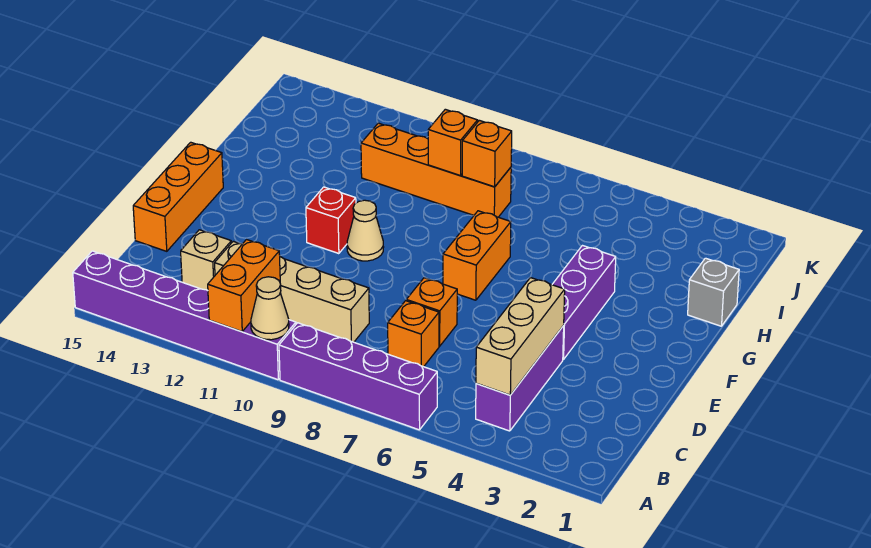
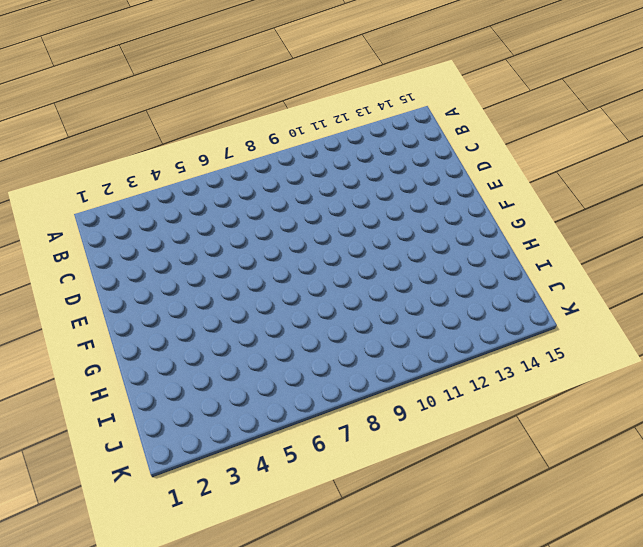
none -> purple 1x4 brick [279,323,437,430]
none -> purple 1x6 brick [73,251,296,380]
none -> purple 1x3 brick [476,326,564,431]

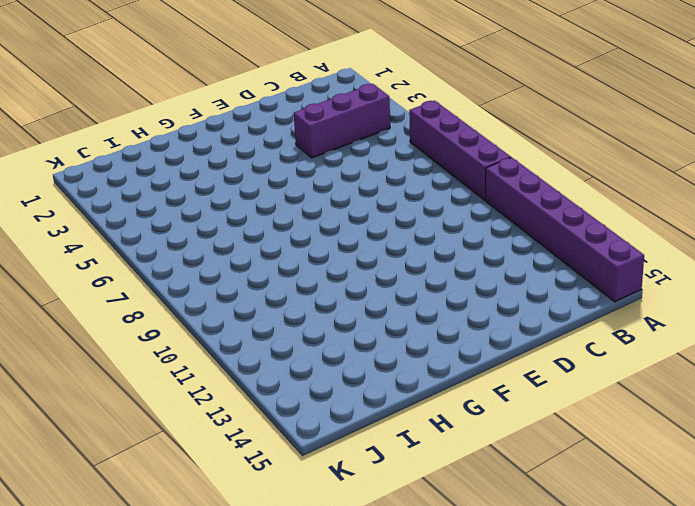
none -> orange 1x1 brick [388,301,439,367]
none -> tan 1x4 brick [215,241,369,342]
none -> tan 1x1 brick [181,230,231,291]

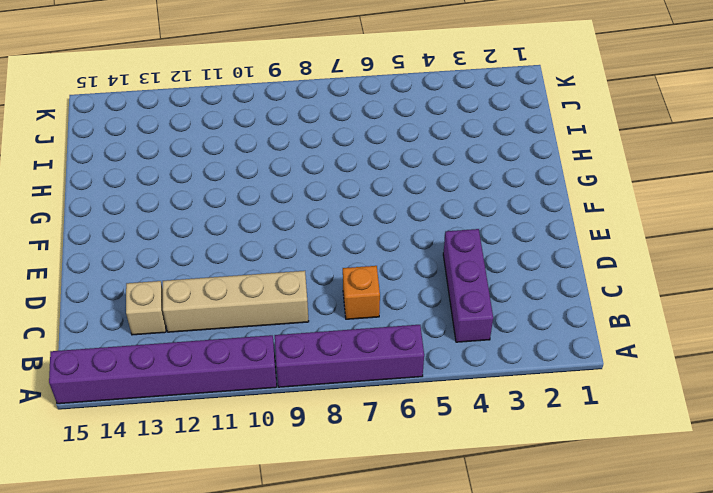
none -> orange 1x1 brick [406,278,457,346]
none -> orange 1x3 brick [133,142,223,251]
none -> purple 1x3 brick [552,246,616,359]

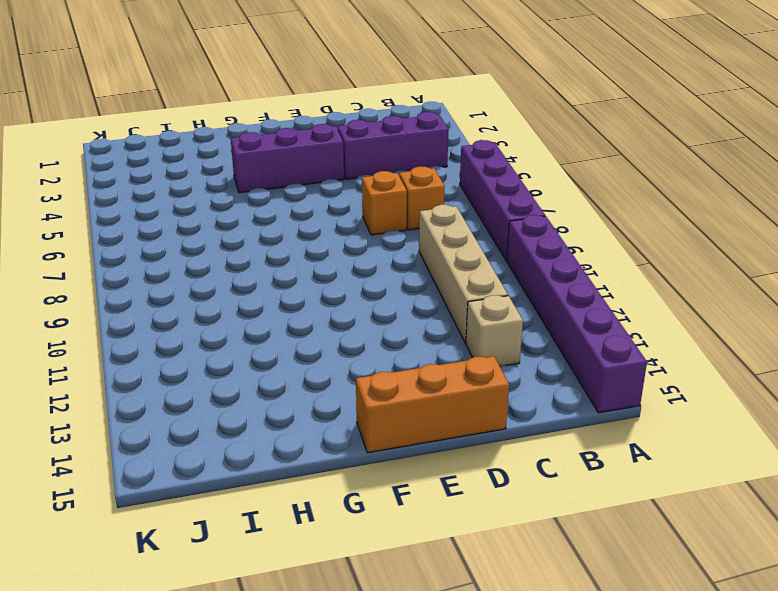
none -> orange 1x2 brick [443,211,511,300]
none -> tan 1x1 cone [347,200,384,261]
none -> red 1x1 brick [306,187,356,254]

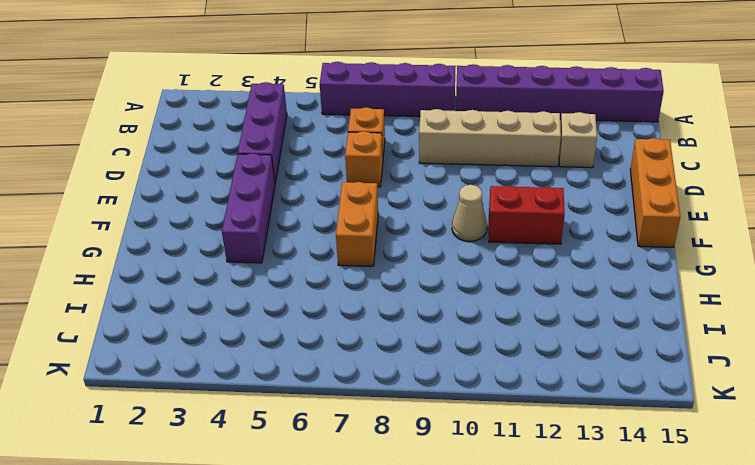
red 1x2 brick [489,186,565,244] -> red 1x1 brick [306,187,356,254]
none -> grey 1x1 brick [688,258,739,326]
none -> orange 1x4 brick [361,123,511,217]
none -> tan 1x1 cone [251,277,289,340]

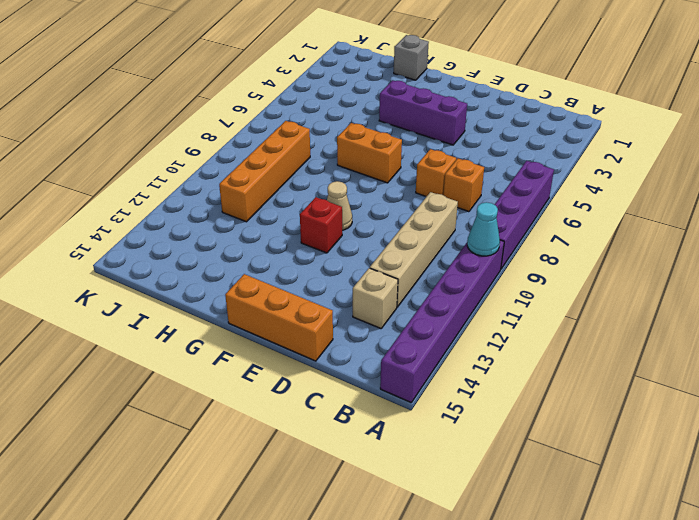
cyan 1x1 cone [467,202,500,256] -> tan 1x1 cone [251,277,289,340]
none -> purple 1x3 brick [476,326,564,431]
none -> orange 1x2 brick [208,240,280,332]
none -> tan 1x3 brick [476,278,565,395]

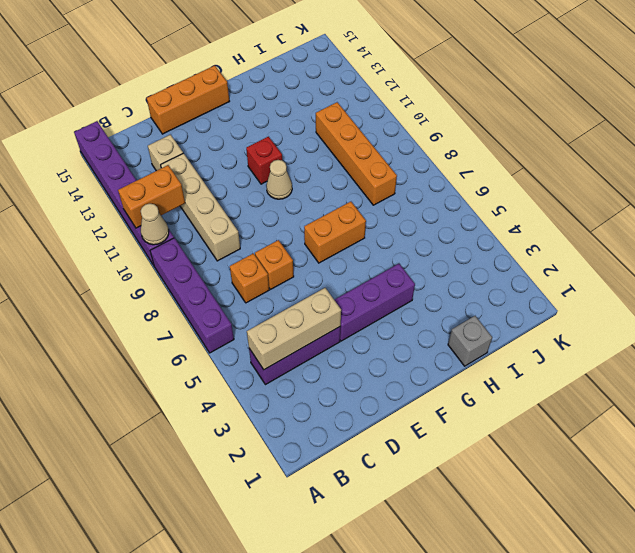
none -> orange 1x1 brick [462,120,512,187]
none -> orange 1x1 brick [428,109,478,176]

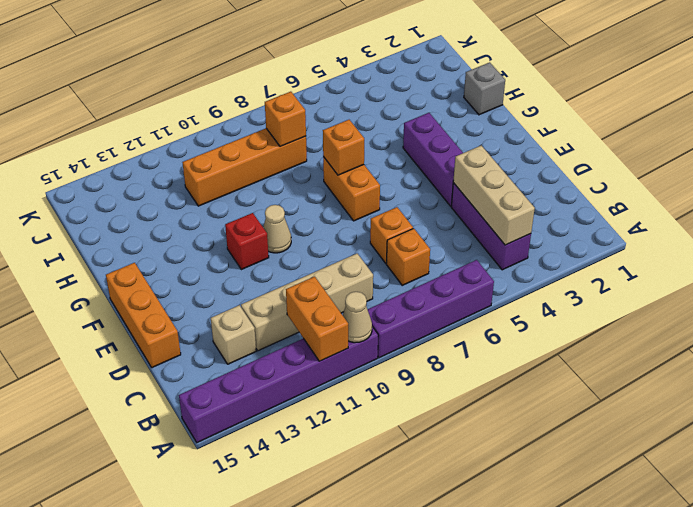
orange 1x1 brick [323,120,364,175] -> orange 1x1 brick moved to [428,109,478,176]

